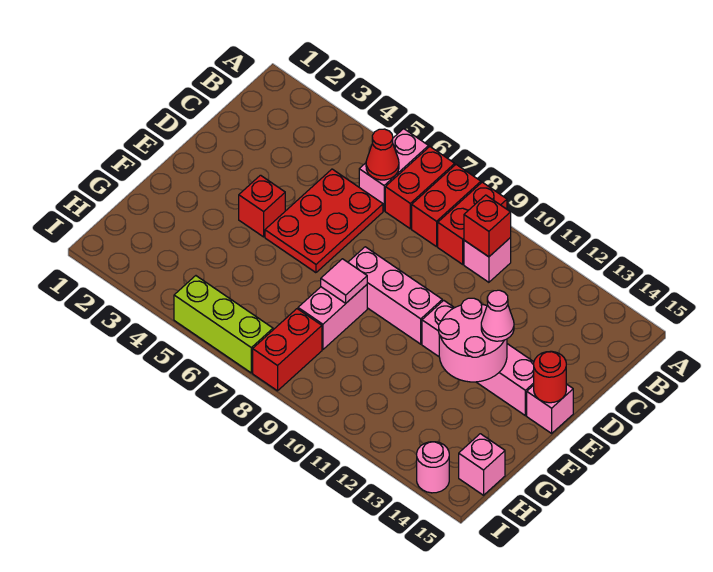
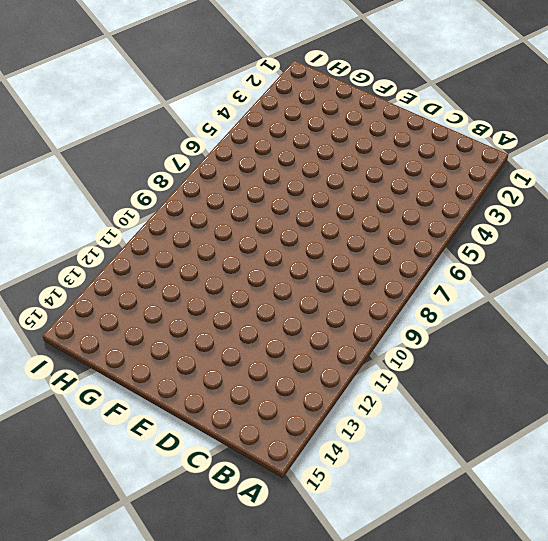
none -> pink 1x2 brick [359,129,429,211]
none -> red 1x2 brick [385,147,455,229]
none -> red 1x2 brick [412,165,481,247]

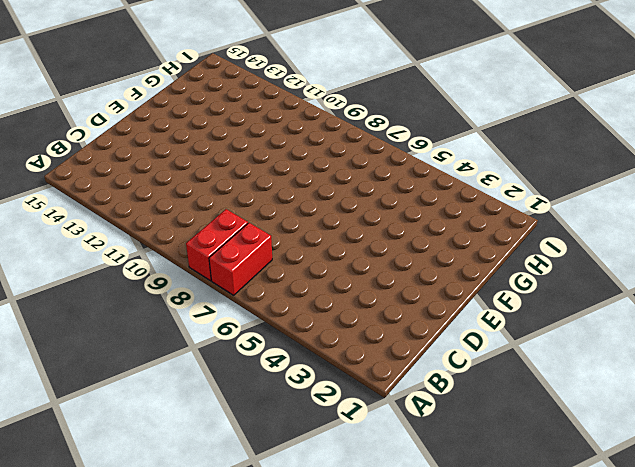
none -> pink 1x2 brick [359,129,429,211]
none -> red 1x2 brick [438,182,507,264]
none -> pink 1x1 brick [464,238,511,282]

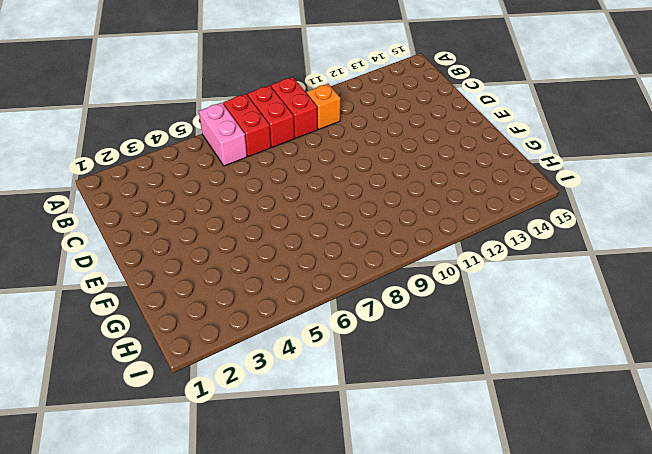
orange 1x1 brick [306,84,341,129] -> pink 1x1 brick [464,238,511,282]
none -> red 2x3 plate [265,169,383,273]
none -> red 1x1 brick [239,175,285,237]
none -> pink 1x3 brick [348,247,442,344]

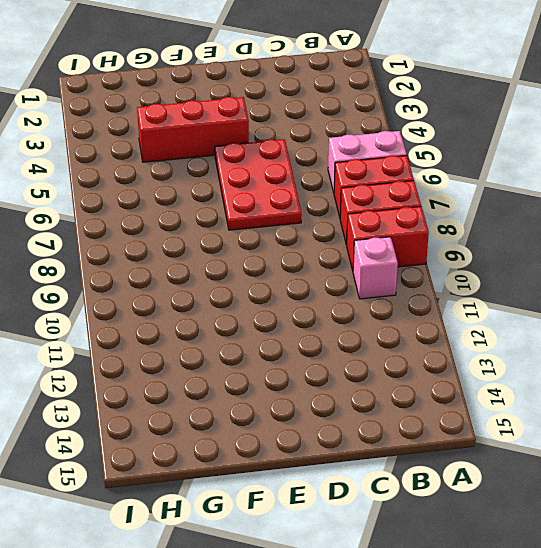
red 2x3 plate [215,139,301,230] -> red 2x3 plate turned to [265,169,383,273]
red 1x3 brick [137,97,249,162] -> red 1x1 brick [239,175,285,237]
none -> pink 1x3 brick [348,247,442,344]
none -> pink 1x4 brick [422,300,534,416]
none -> pink 1x1 brick [527,384,573,433]

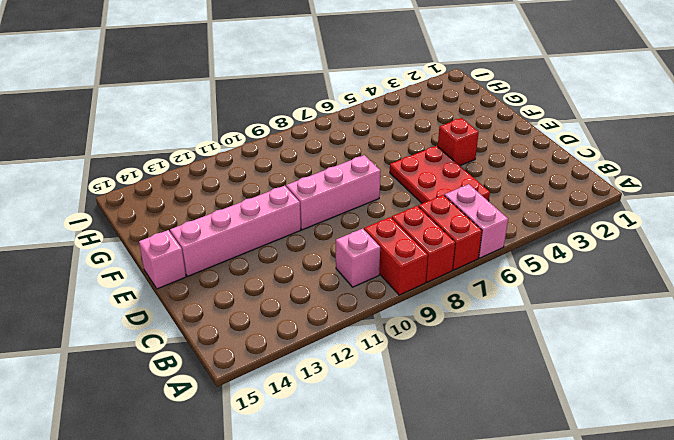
none -> pink 1x2 brick [298,285,367,350]
none -> red 1x2 brick [253,309,322,391]
none -> pink 1x1 brick [459,434,505,495]

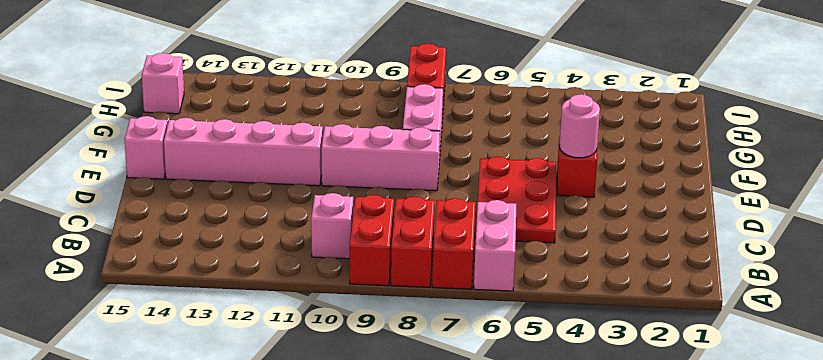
pink 1x1 round brick [559,94,600,158] -> pink 1x1 round brick moved to [417,442,449,493]
none -> lime 1x3 brick [174,276,273,373]
none -> red 1x1 cone [366,129,399,180]
none -> red 1x1 brick [464,195,511,257]

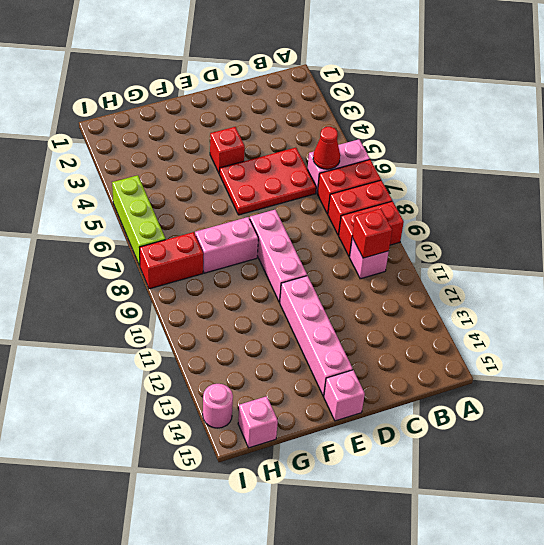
none -> pink 2x2 round brick [439,298,507,382]
none -> red 1x1 round brick [534,351,566,403]
none -> pink 1x1 tile [321,259,367,303]

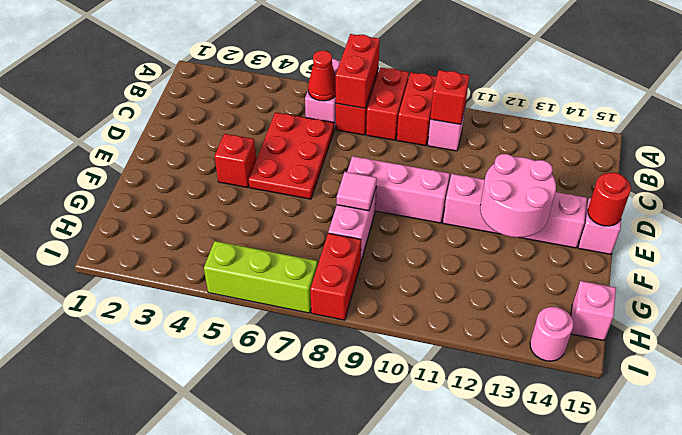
red 1x2 brick [336,34,380,108] -> none
none -> pink 1x1 cone [481,290,514,341]

